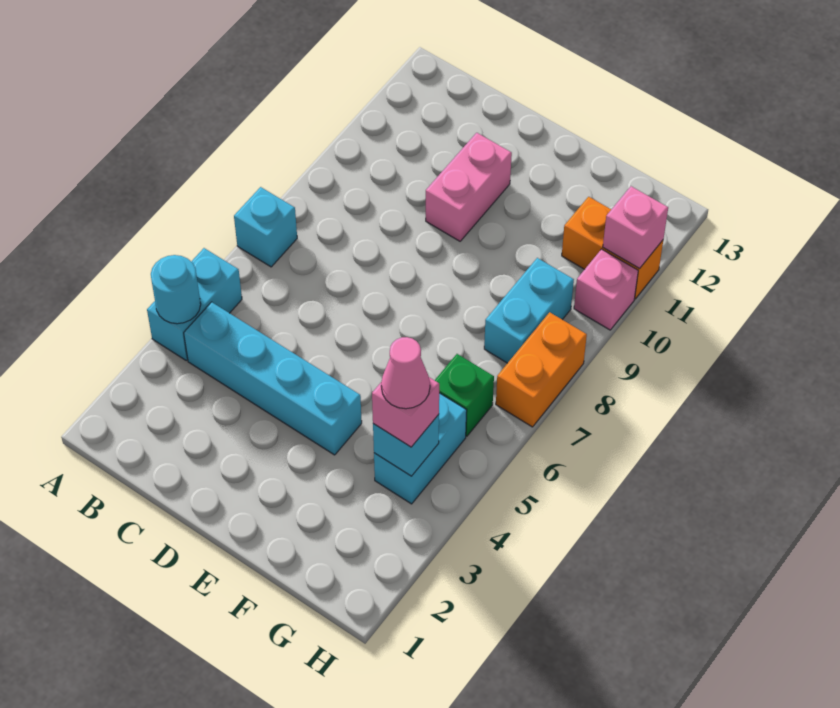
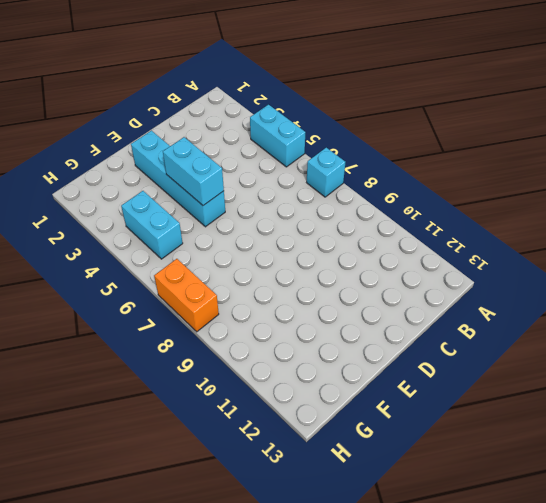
cyan 1x4 brick [131,131,225,227] -> cyan 1x4 brick turned to [184,302,362,455]
cyan 1x2 brick [163,137,224,206] -> cyan 1x2 brick moved to [484,258,574,363]
none -> pink 1x2 brick [426,133,512,241]
none -> green 1x1 brick [435,354,494,436]
none -> orange 1x2 brick [562,197,663,299]

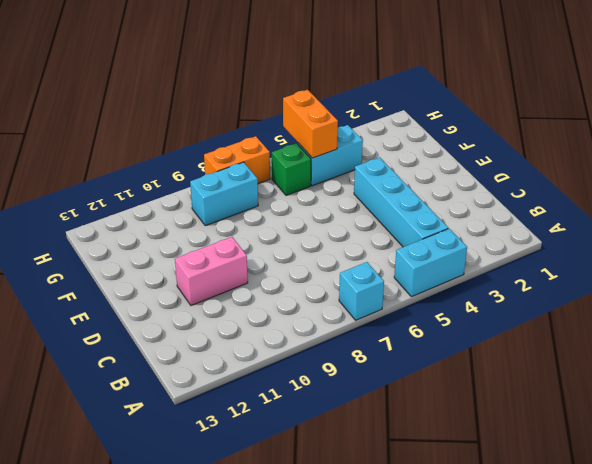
orange 1x2 brick [283,90,338,158] -> orange 1x2 brick moved to [562,197,663,299]
none -> pink 1x1 brick [574,249,638,330]
none -> cyan 1x1 round brick [151,255,201,324]
none -> cyan 1x1 brick [373,415,439,476]

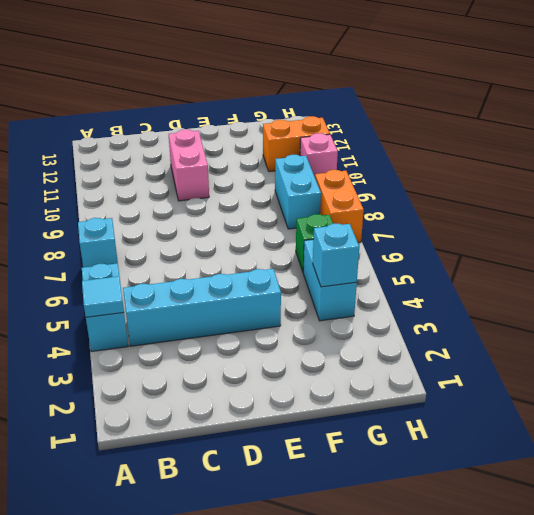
cyan 1x1 tile [82,276,124,317] -> cyan 1x1 round brick [151,255,201,324]
none -> pink 1x1 brick [603,186,668,269]
none -> pink 1x1 brick [372,377,439,447]
none -> pink 1x1 cone [381,337,430,409]

